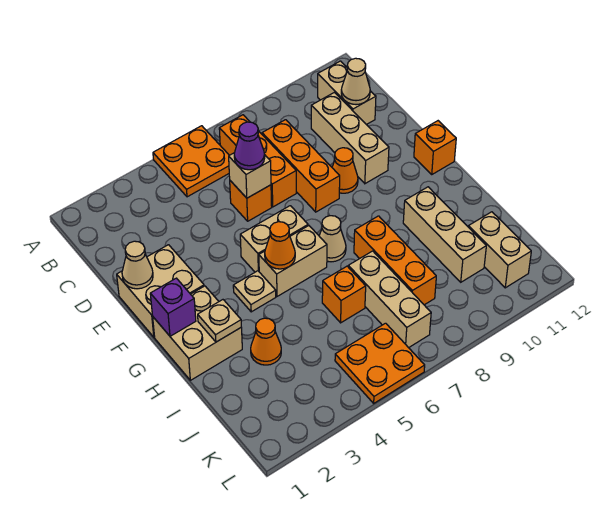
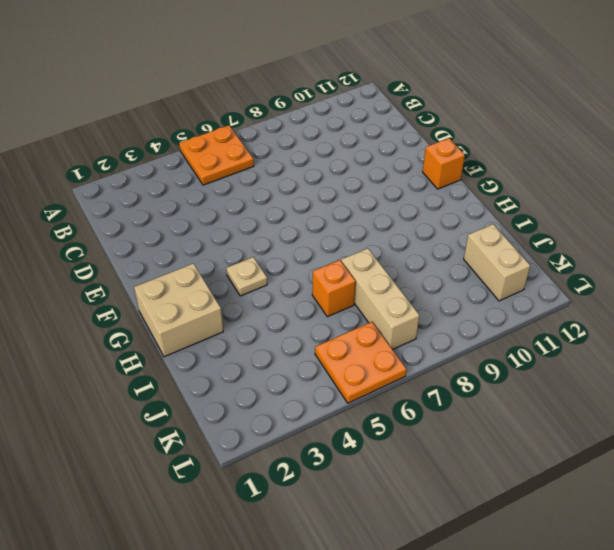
none -> orange 1x3 brick [219,115,296,207]
none -> tan 1x2 brick [318,61,376,125]
none -> orange 1x3 brick [262,120,340,212]

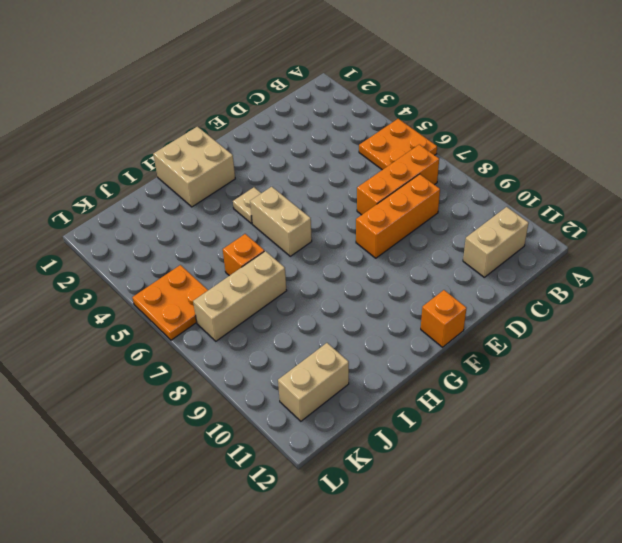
none -> tan 1x3 brick [311,92,389,184]
none -> orange 1x1 brick [230,181,272,221]
none -> tan 2x2 brick [117,245,204,337]

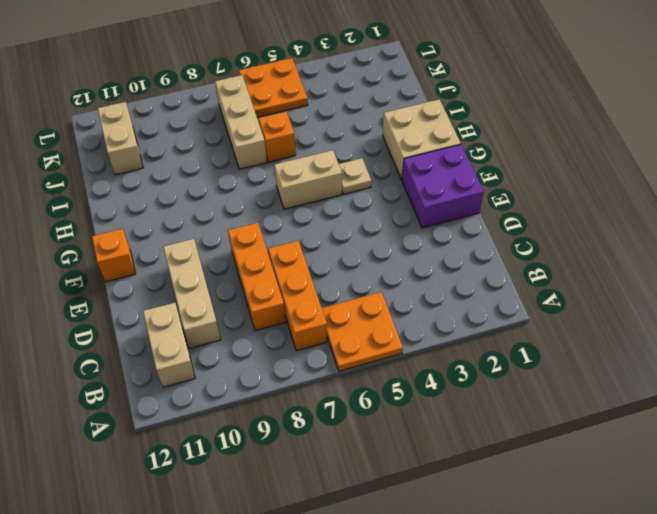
purple 2x2 brick [402,145,484,228] -> tan 2x2 brick [117,245,204,337]
none -> orange 1x1 brick [230,181,272,221]
none -> orange 1x1 cone [332,148,358,193]
none -> tan 1x2 brick [240,206,308,272]

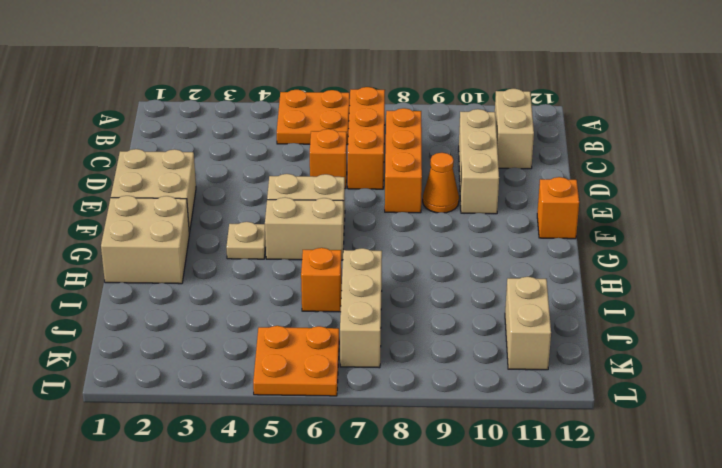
none -> tan 1x1 cone [319,216,346,262]
none -> orange 1x3 brick [354,216,436,305]
none -> tan 1x3 brick [403,187,486,282]

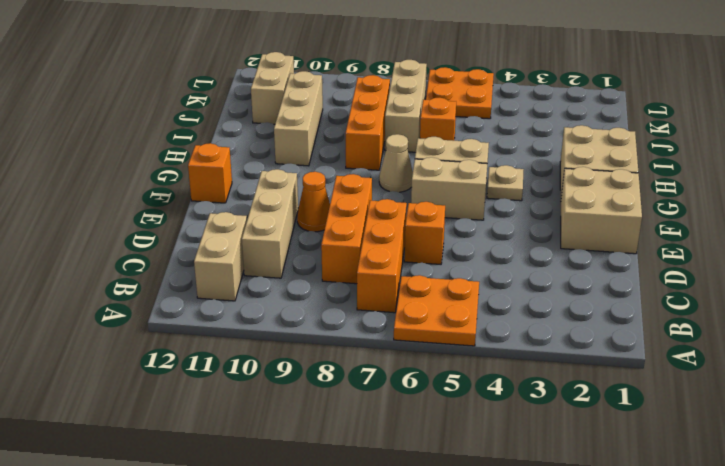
none -> orange 1x1 cone [251,318,281,365]
none -> tan 1x1 cone [341,58,370,105]
none -> tan 1x1 brick [229,153,271,198]

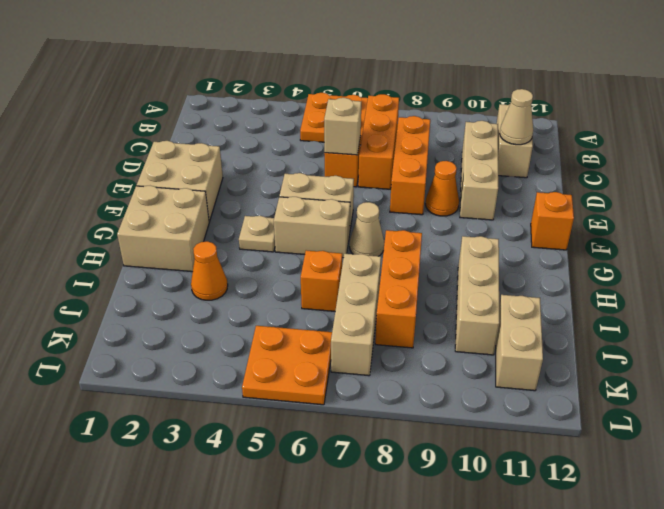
none -> tan 1x1 cone [122,241,153,289]
none -> purple 1x1 brick [150,278,196,336]
none -> orange 1x1 cone [265,222,295,269]

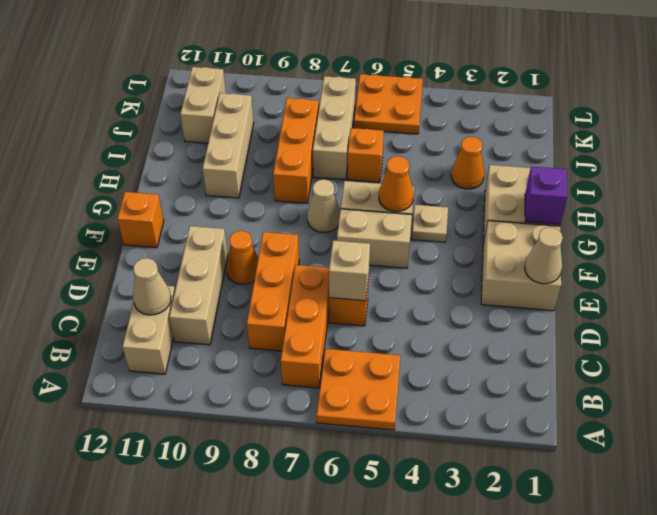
none -> tan 1x1 plate [198,300,241,342]
none -> purple 1x1 cone [234,122,265,170]

